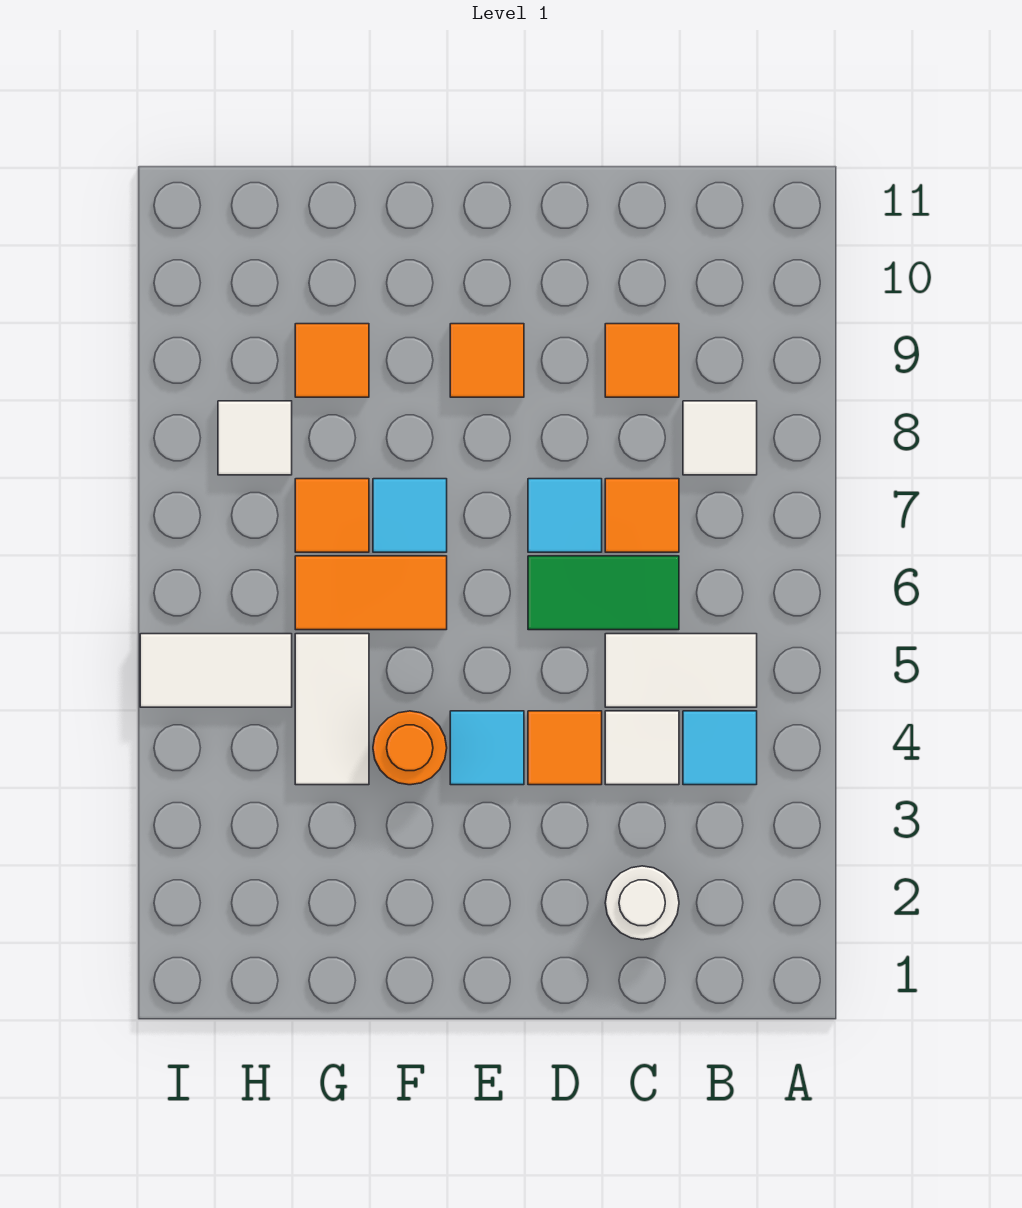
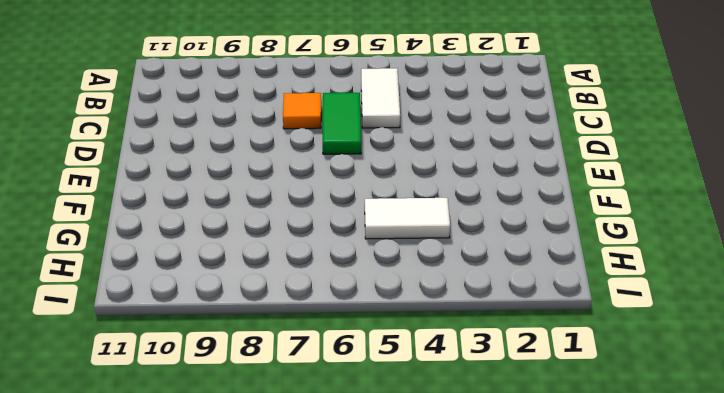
none -> cyan 1x1 tile [683,711,757,785]
none -> white 1x1 tile [683,401,757,475]
none -> white 1x1 round brick [605,866,679,940]

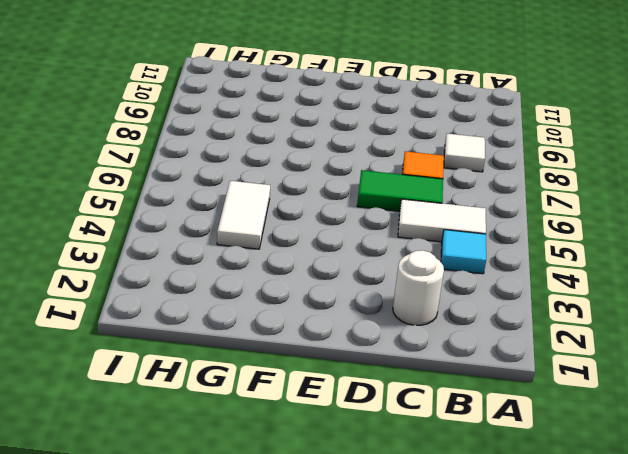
none -> white 1x1 tile [605,711,679,785]
none -> orange 1x1 tile [605,324,679,397]
none -> orange 1x1 tile [528,711,602,785]

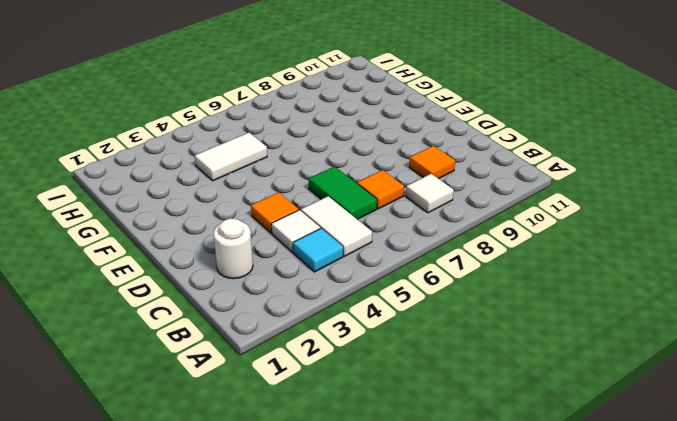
none -> cyan 1x1 tile [528,479,602,552]
none -> cyan 1x1 tile [450,711,524,785]
none -> orange 1x1 tile [450,324,524,397]

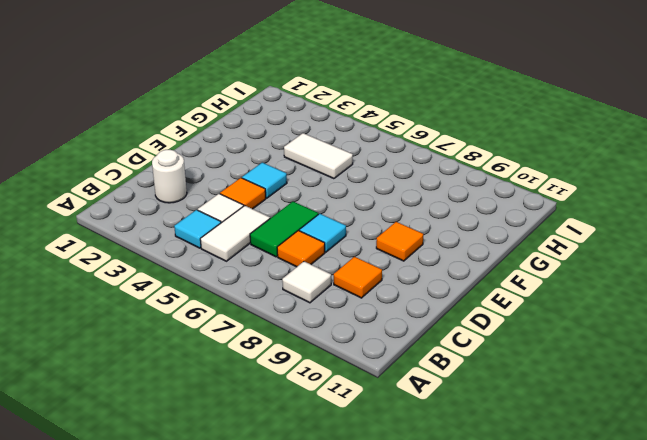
none -> orange 1x1 round brick [373,711,447,785]
none -> orange 1x2 tile [295,556,447,630]
none -> cyan 1x1 tile [373,479,447,552]

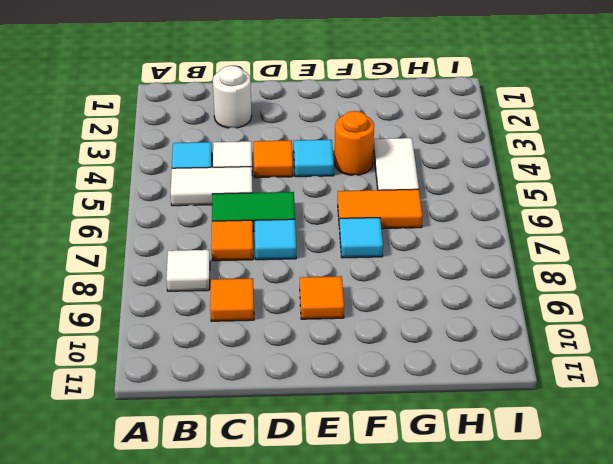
none -> orange 1x1 tile [295,479,369,552]
none -> orange 1x1 tile [295,324,369,397]
none -> white 1x2 tile [140,634,292,707]

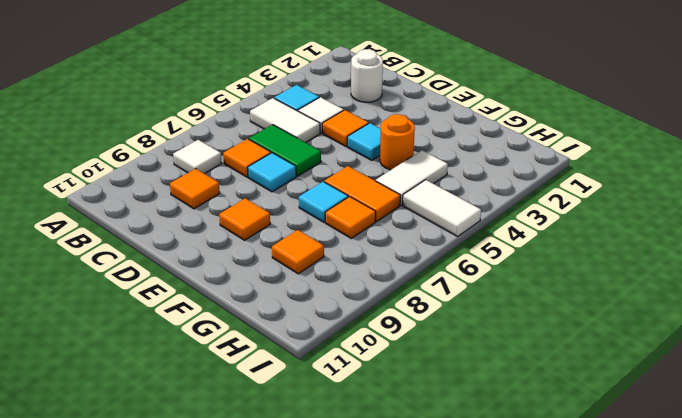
none -> white 1x1 tile [218,401,292,475]

